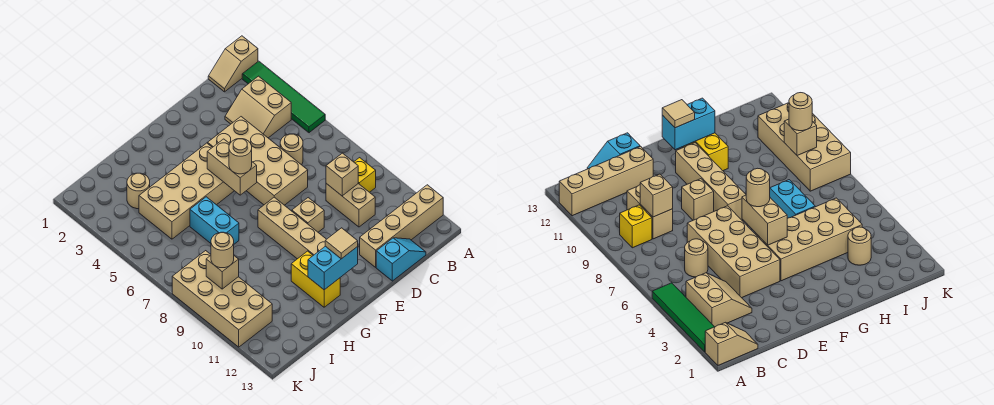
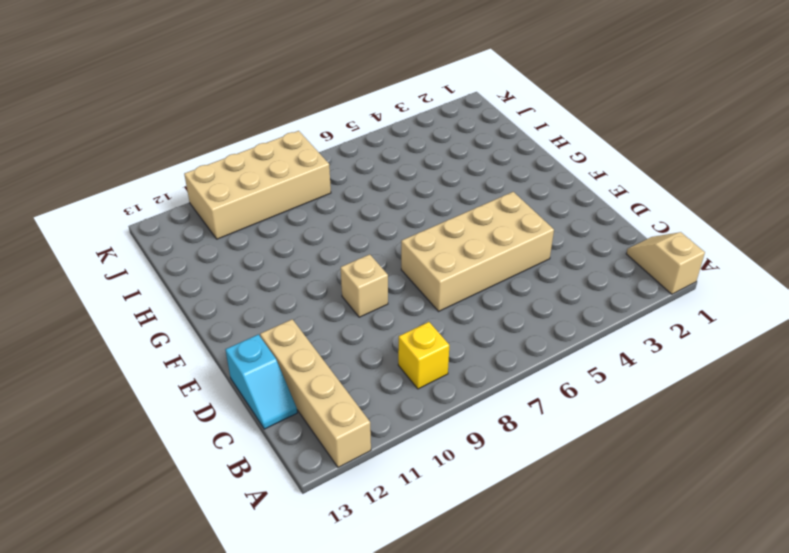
none -> green 1x4 tile [242,61,325,133]
none -> tan 2x2 slope [225,76,291,138]
none -> tan 1x1 round brick [280,134,303,165]

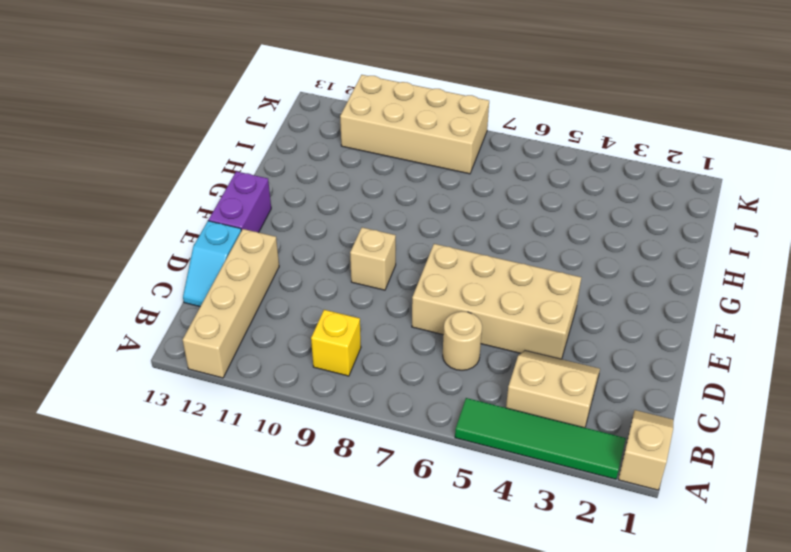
purple 1x2 brick [209,171,271,233] -> none
none -> tan 1x2 brick [326,184,375,227]
none -> tan 2x4 brick [139,143,234,239]
none -> tan 1x4 brick [258,197,326,259]

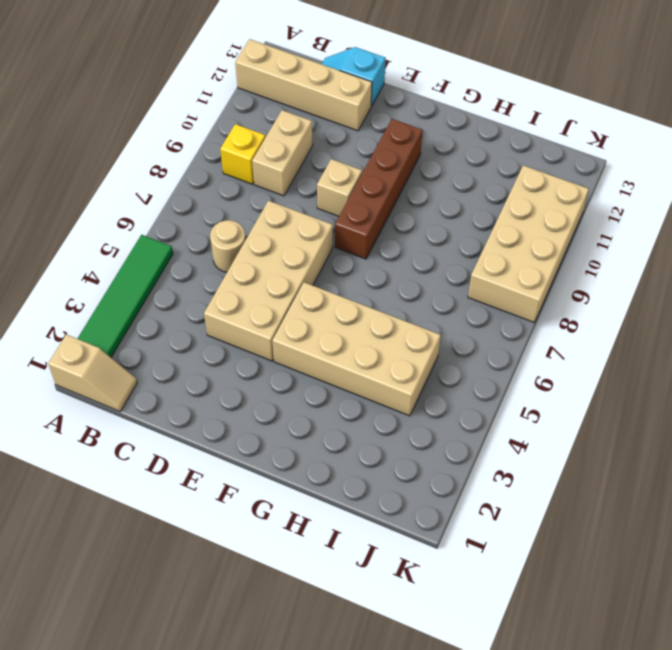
brown 1x4 brick [335,119,422,259] -> tan 1x4 brick [258,197,326,259]
none -> tan 2x2 slope [225,76,291,138]
none -> yellow 1x2 brick [291,251,340,307]
none -> cyan 1x2 brick [190,197,239,244]

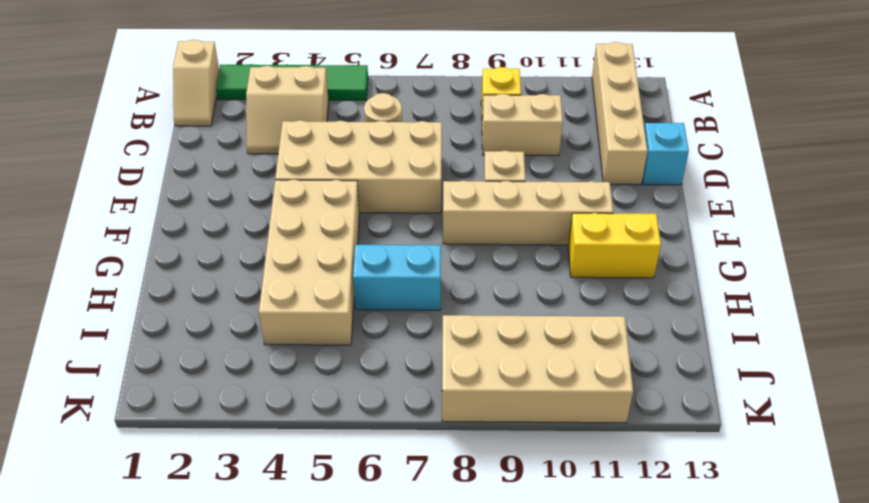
none -> tan 1x1 round brick [127,173,150,209]
none -> tan 1x1 brick [326,153,358,196]
none -> tan 1x2 brick [207,139,257,195]

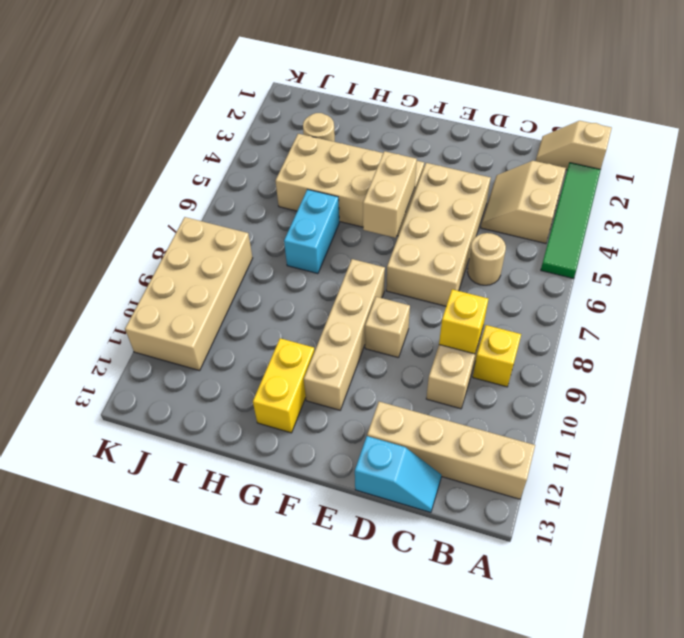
yellow 1x1 brick [439,289,488,354] -> tan 1x1 brick [326,153,358,196]
none -> cyan 1x2 brick [308,246,358,290]
none -> tan 1x1 brick [206,256,239,289]
none -> tan 1x1 round brick [229,139,252,174]

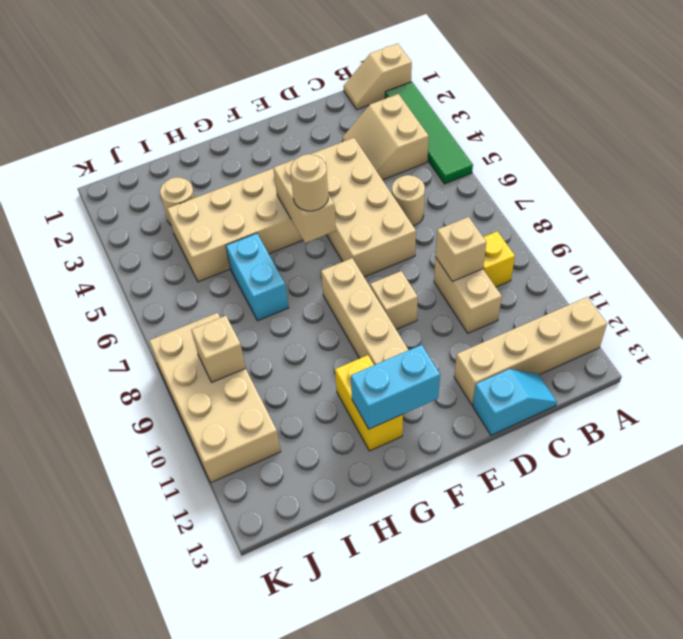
none -> tan 1x1 tile [325,228,358,259]
none -> tan 1x1 round brick [211,232,234,268]

